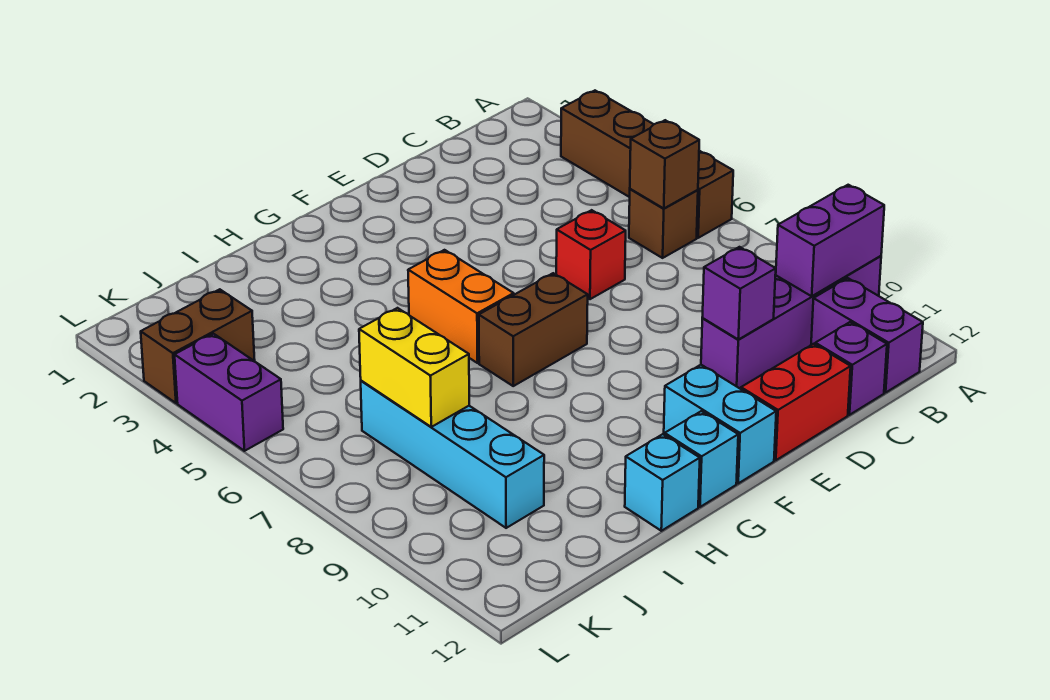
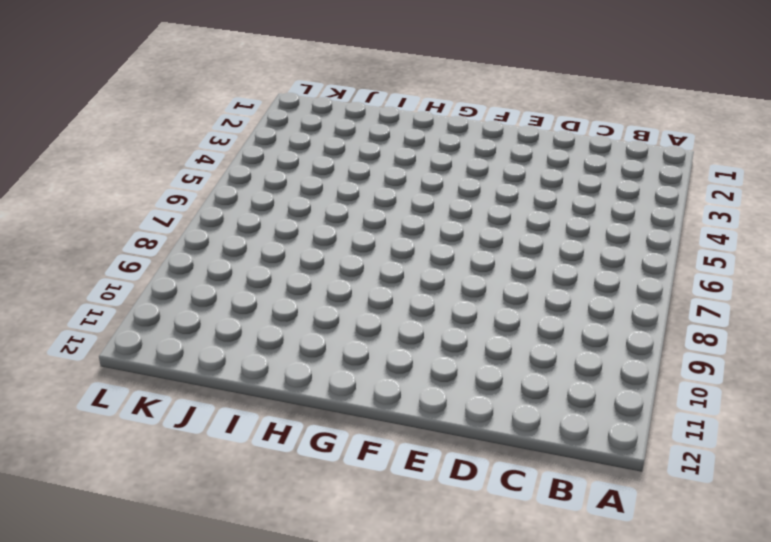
none -> brown 1x4 brick [561,91,733,238]
none -> purple 1x4 brick [701,256,881,388]
none -> brown 1x1 brick [629,189,698,258]

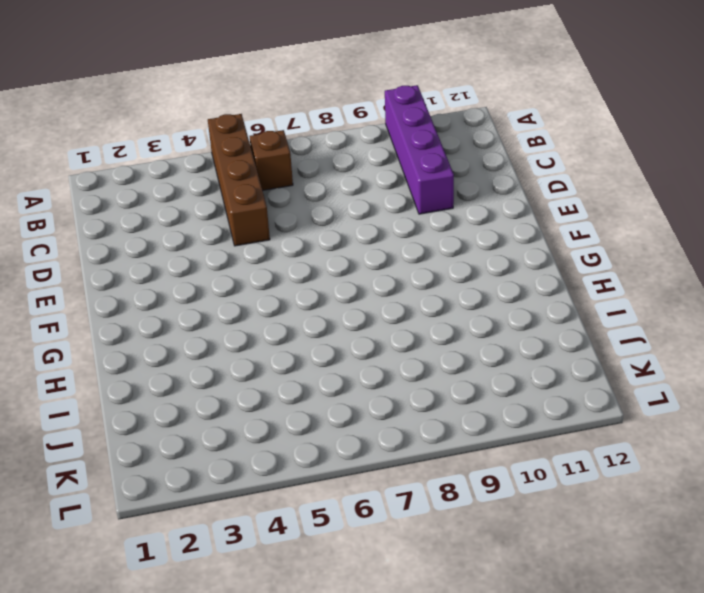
brown 1x4 brick [208,114,270,246] -> brown 1x4 brick turned to [561,91,733,238]
none -> purple 1x2 brick [811,278,923,393]
none -> purple 1x1 brick [815,322,887,415]
none -> red 1x1 brick [556,210,626,299]

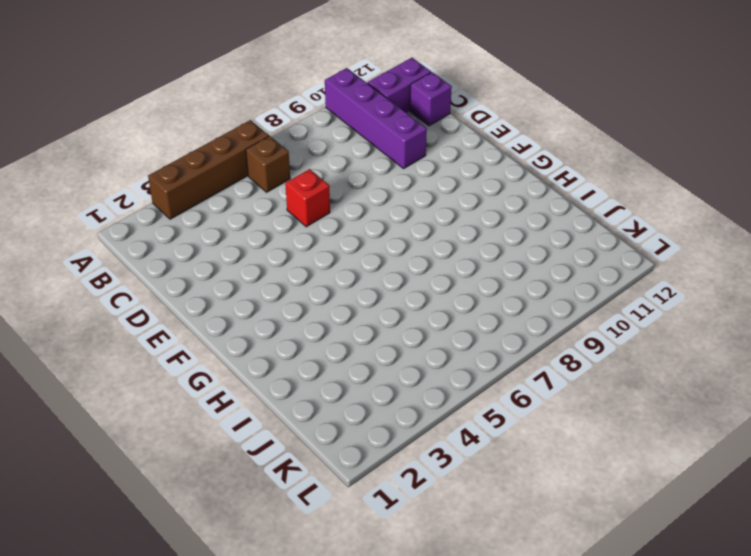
none -> red 1x2 brick [741,344,851,460]
none -> brown 1x2 brick [479,273,588,386]
none -> cyan 1x2 brick [664,365,776,483]

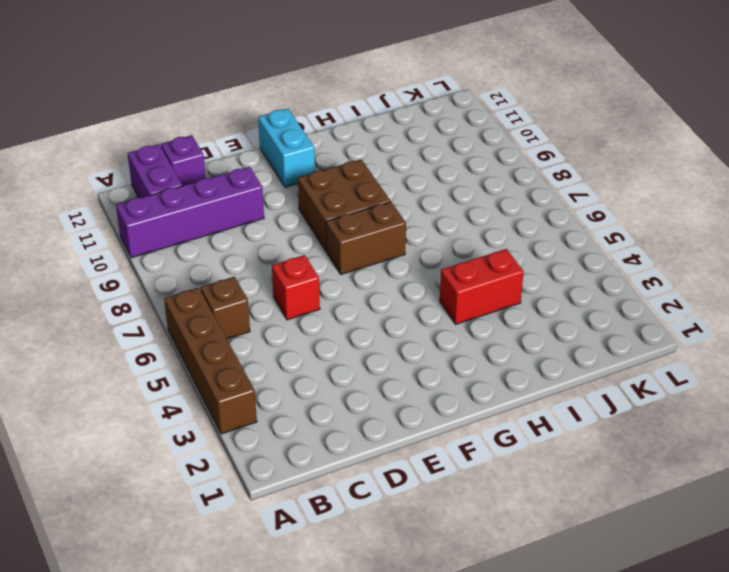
brown 2x2 brick [298,159,391,252] -> none
red 1x2 brick [440,249,524,324] -> red 1x2 brick moved to [741,344,851,460]
none -> orange 1x2 brick [408,250,514,363]
none -> cyan 1x1 brick [665,411,738,507]
none -> cyan 1x1 brick [625,434,700,531]

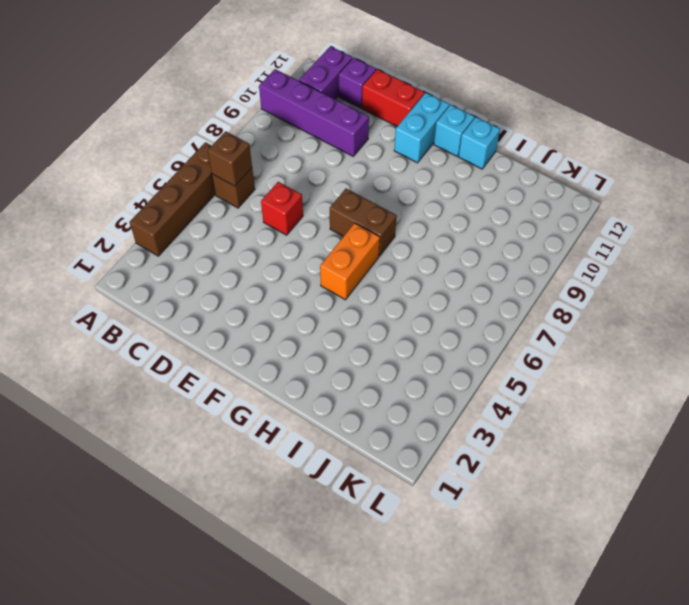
none -> cyan 1x4 brick [361,381,544,528]
none -> brown 1x2 brick [141,289,255,403]
none -> purple 1x2 brick [175,334,283,451]

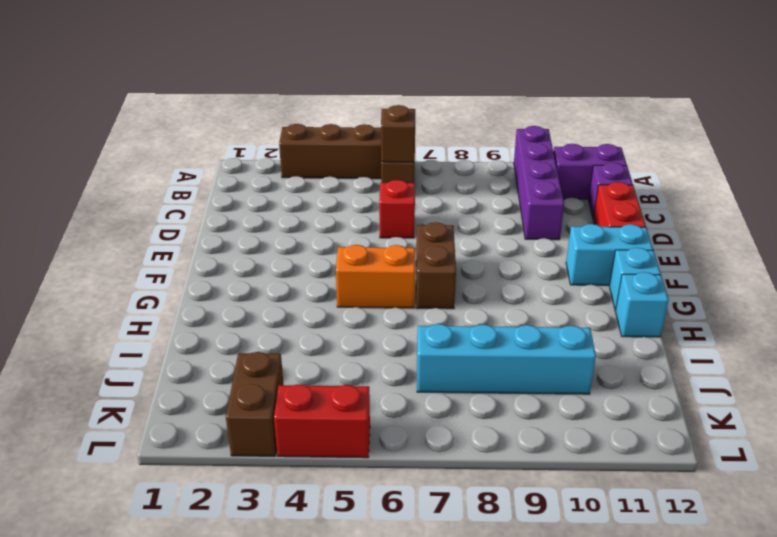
red 1x2 brick [274,384,370,458] -> purple 1x2 brick [175,334,283,451]
none -> purple 1x2 brick [776,185,884,296]
none -> purple 1x1 brick [702,247,776,340]
none -> yellow 1x2 brick [359,308,469,427]

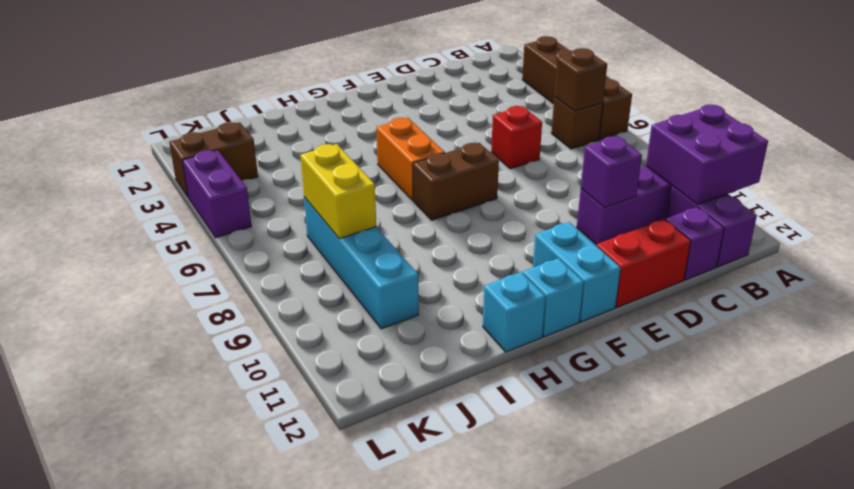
purple 2x2 brick [646,104,768,205] -> purple 1x2 brick [776,185,884,296]

